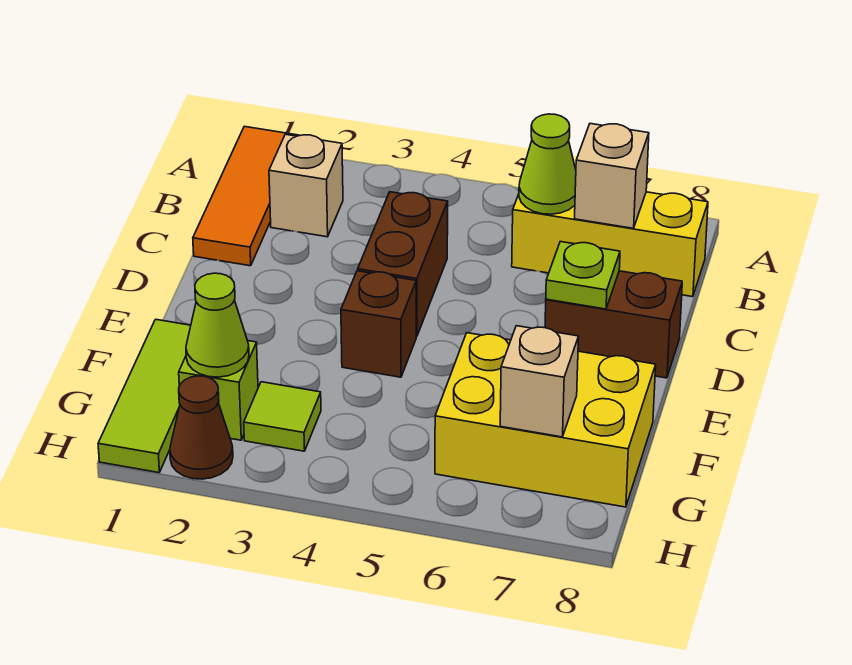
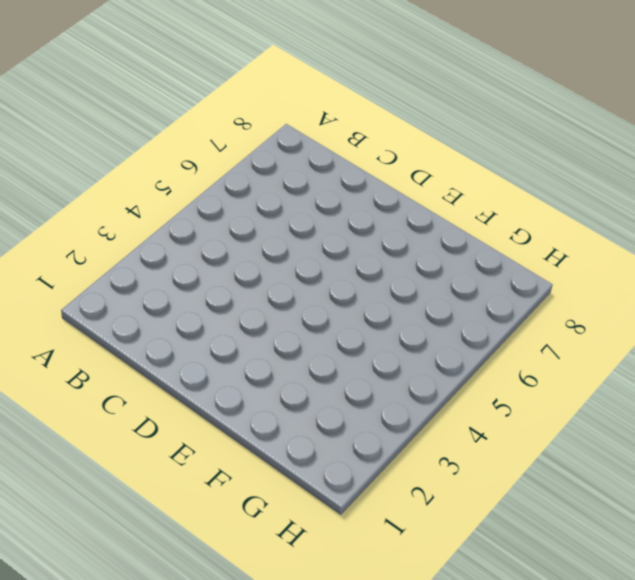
none -> orange 1x3 tile [193,126,299,266]
none -> tan 1x1 brick [269,134,343,237]
none -> yellow 1x3 brick [512,192,708,297]

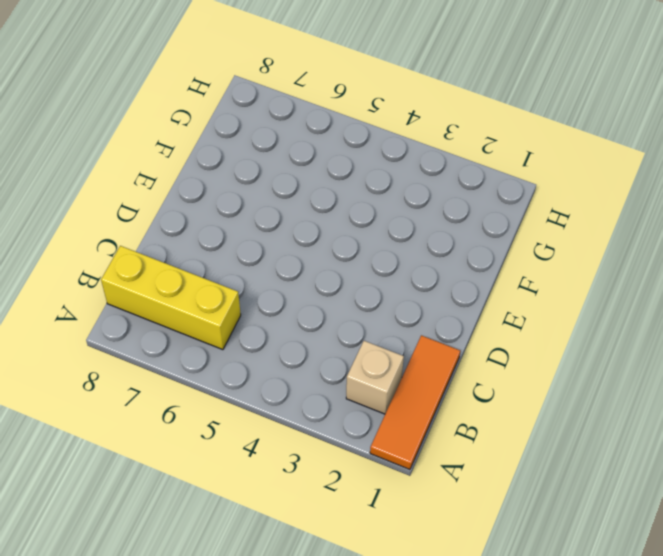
none -> brown 1x2 brick [358,192,448,336]
none -> brown 1x2 brick [545,271,682,378]
none -> brown 1x1 brick [341,271,416,377]

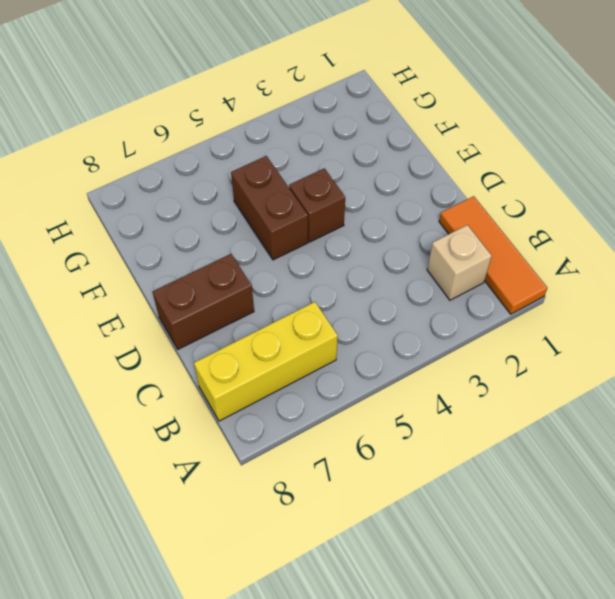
brown 1x2 brick [231,156,308,260] -> brown 1x2 brick moved to [358,192,448,336]
none -> lime 1x3 tile [98,319,191,473]
none -> yellow 2x3 brick [435,333,656,507]
none -> lime 1x1 brick [179,341,258,440]

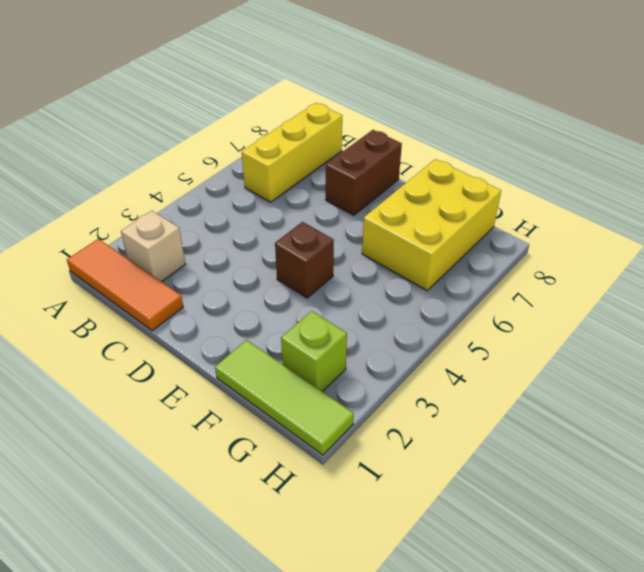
none -> brown 1x2 brick [358,192,448,336]
none -> lime 1x1 tile [244,382,321,451]
none -> brown 1x1 cone [170,376,233,479]

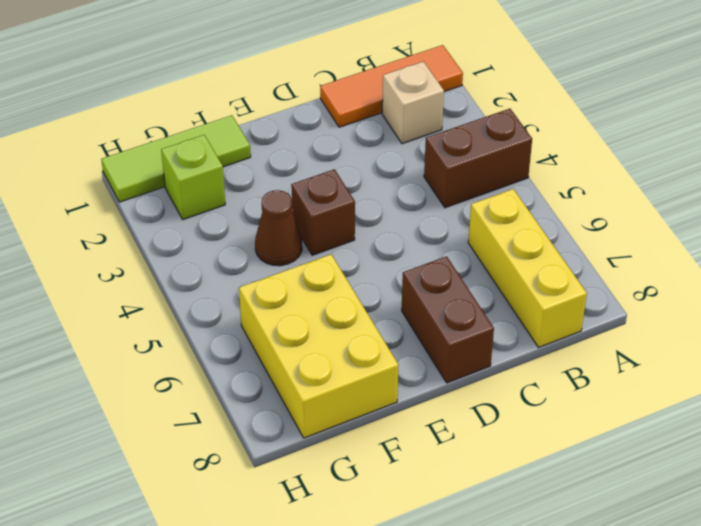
brown 1x2 brick [424,109,532,208] -> brown 1x2 brick moved to [358,192,448,336]
brown 1x1 cone [255,190,302,266] -> brown 1x1 cone moved to [170,376,233,479]
none -> lime 1x1 tile [244,382,321,451]
none -> lime 1x1 cone [519,114,576,214]
none -> tan 1x1 brick [575,124,649,228]

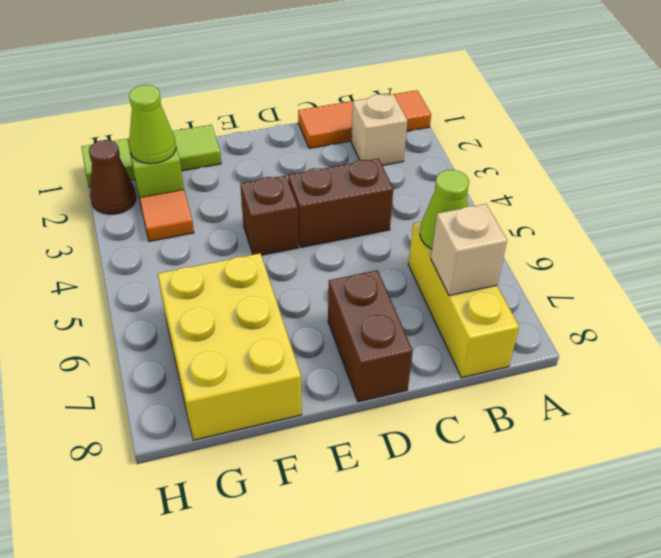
orange 1x1 tile [140,190,194,242] -> lime 1x1 tile [244,382,321,451]
none -> lime 1x1 plate [546,242,620,309]
none -> tan 1x1 brick [500,326,579,437]

